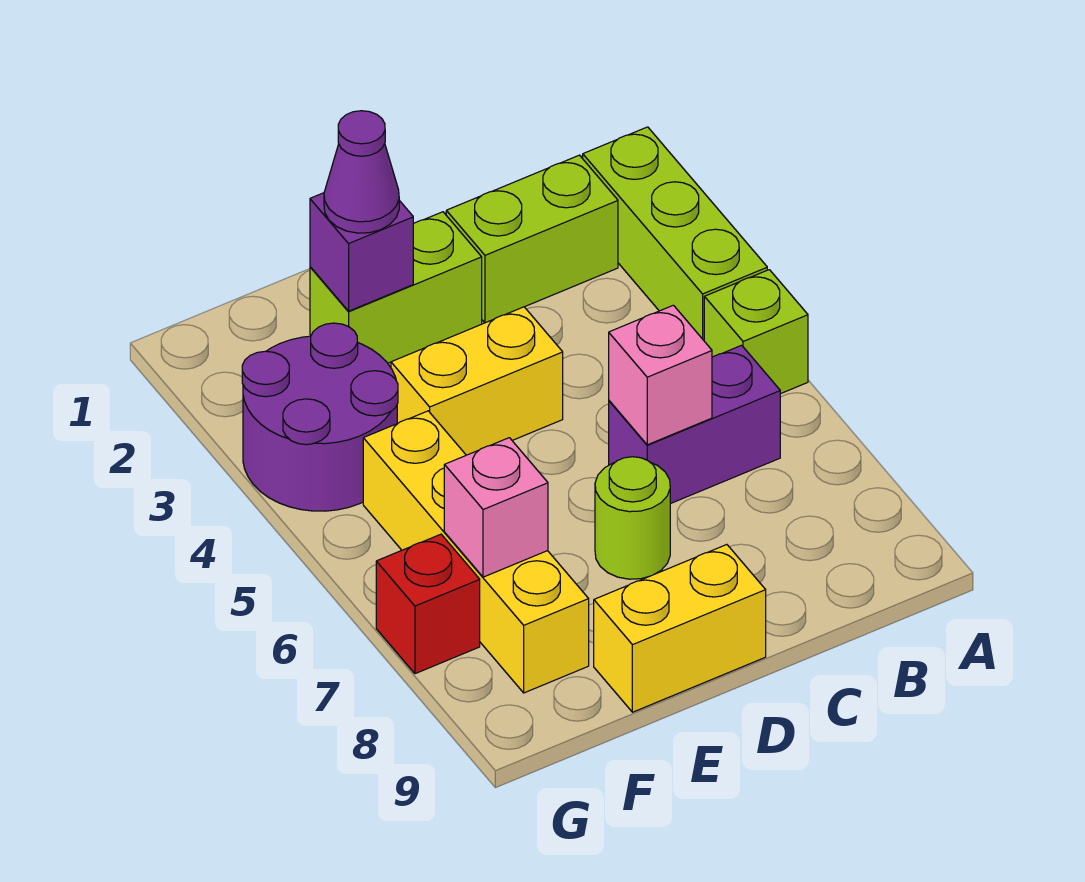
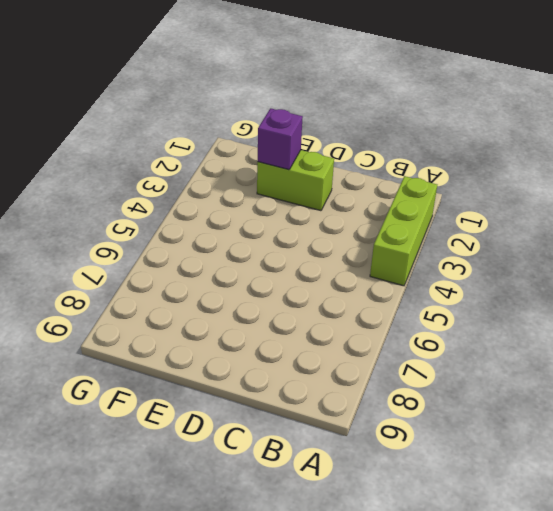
none -> lime 1x1 brick [704,270,808,394]
none -> lime 1x2 brick [446,155,618,323]
none -> purple 1x2 brick [609,345,780,504]

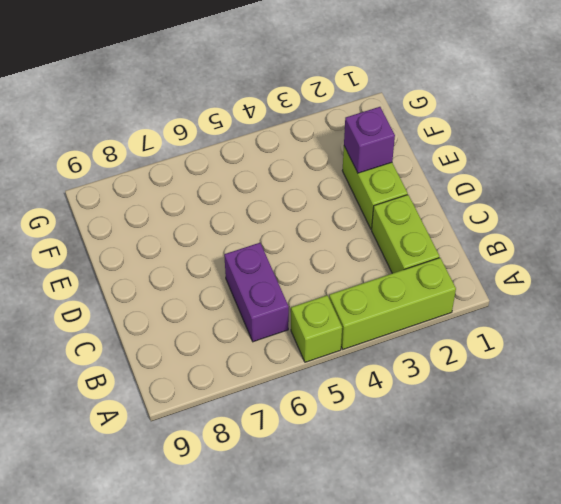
none -> yellow 1x2 brick [391,307,563,455]
none -> lime 1x1 round brick [595,457,670,579]
none -> yellow 1x2 brick [594,545,766,712]

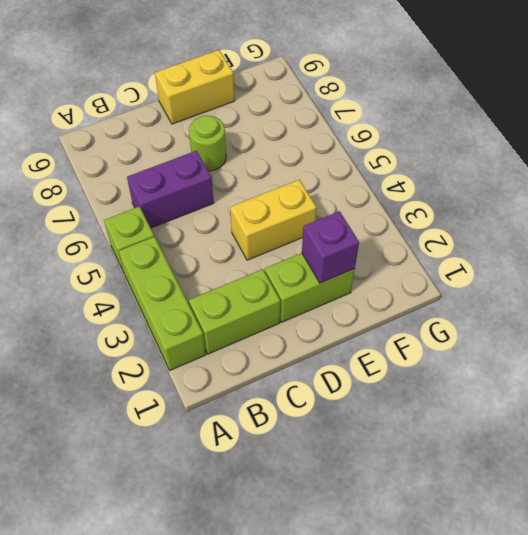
none -> purple 2x2 round brick [242,323,398,511]
none -> yellow 1x4 brick [363,411,589,693]
none -> red 1x1 brick [376,534,480,674]

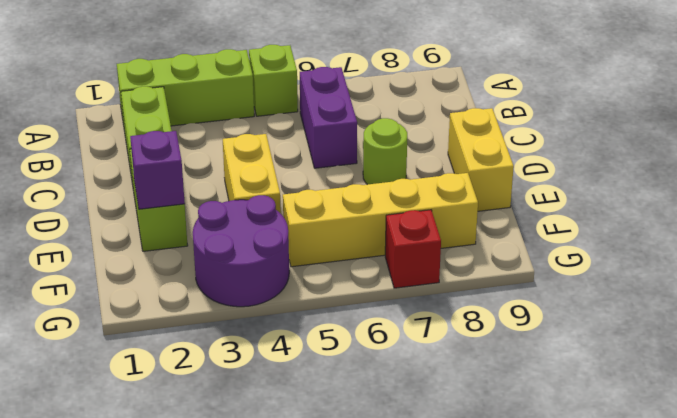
none -> pink 1x1 brick [609,305,712,445]
none -> pink 1x1 brick [444,438,548,577]
none -> purple 1x1 cone [324,111,399,233]

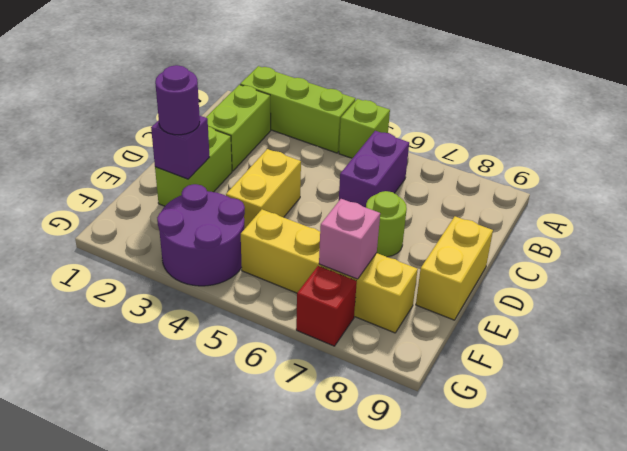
purple 1x1 round brick [155,65,200,135] -> purple 1x1 cone [324,111,399,233]
none -> pink 1x1 brick [609,305,712,445]

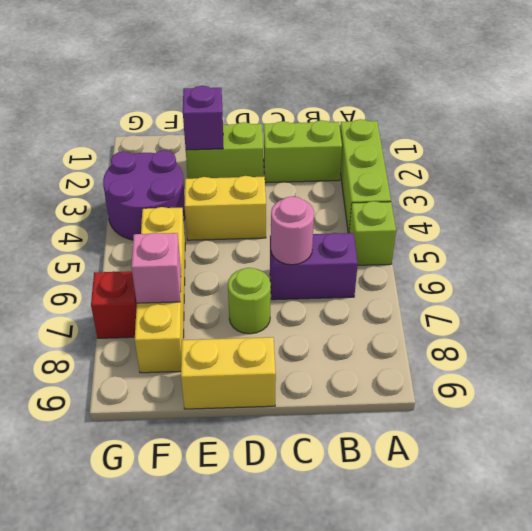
pink 1x1 round brick [271,196,314,265] -> pink 1x1 brick [609,305,712,445]
none -> purple 1x1 cone [324,111,399,233]

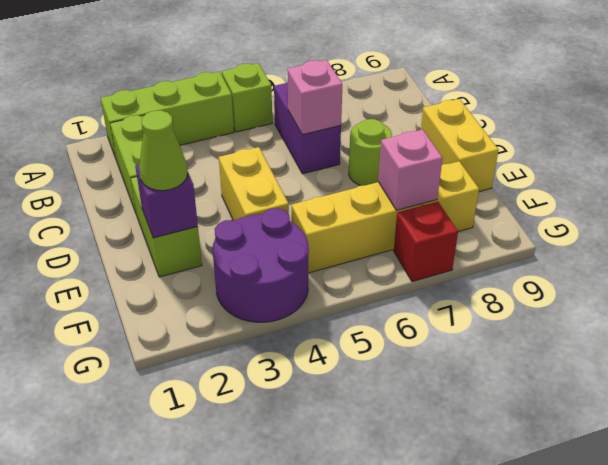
lime 1x1 cone [139,110,188,191] -> purple 1x1 cone [324,111,399,233]

